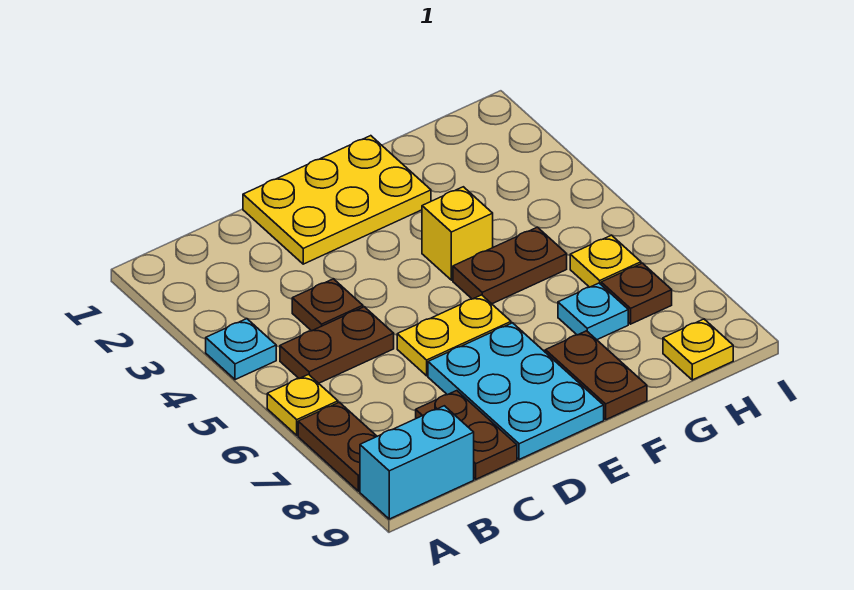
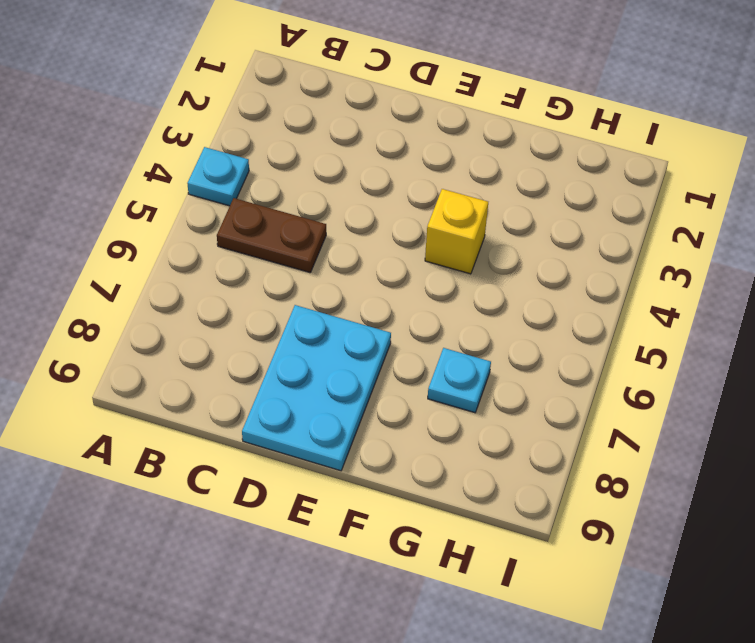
none -> yellow 1x1 plate [267,375,338,435]
none -> brown 1x2 plate [298,402,377,491]
none -> cyan 1x2 brick [360,406,474,519]

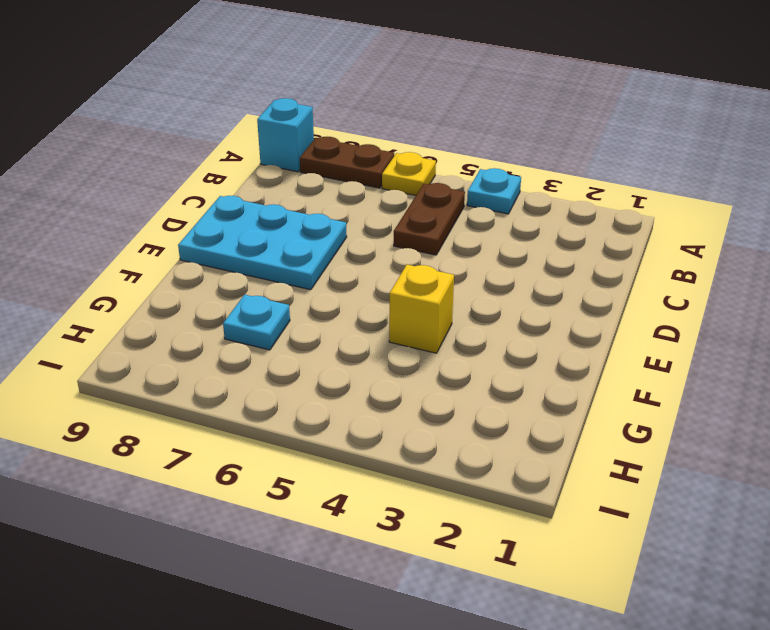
cyan 1x1 brick [257,98,314,172] -> cyan 1x2 brick [360,406,474,519]
none -> brown 1x1 plate [292,279,363,331]
none -> brown 1x2 plate [416,391,517,479]
none -> yellow 2x3 plate [243,136,431,264]

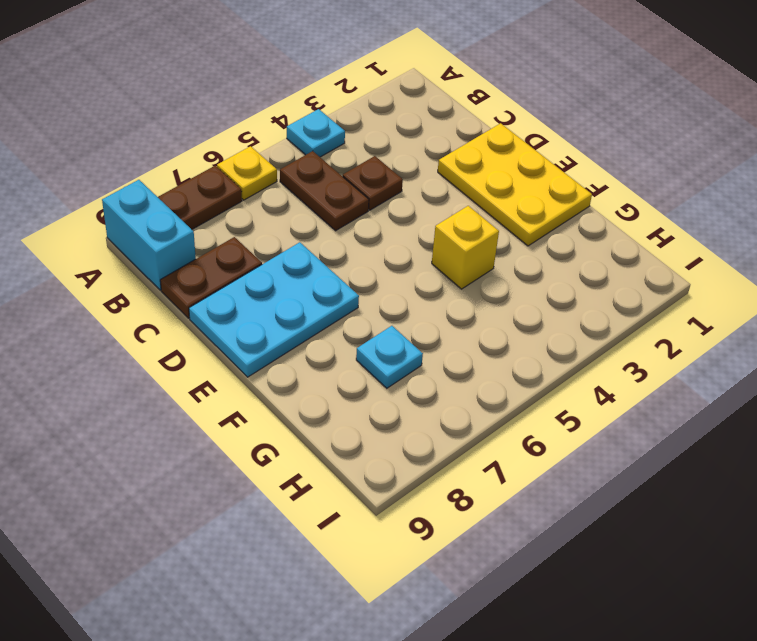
none -> yellow 1x2 plate [397,295,511,376]
none -> brown 1x2 plate [453,227,567,304]
none -> brown 1x2 plate [545,331,647,420]

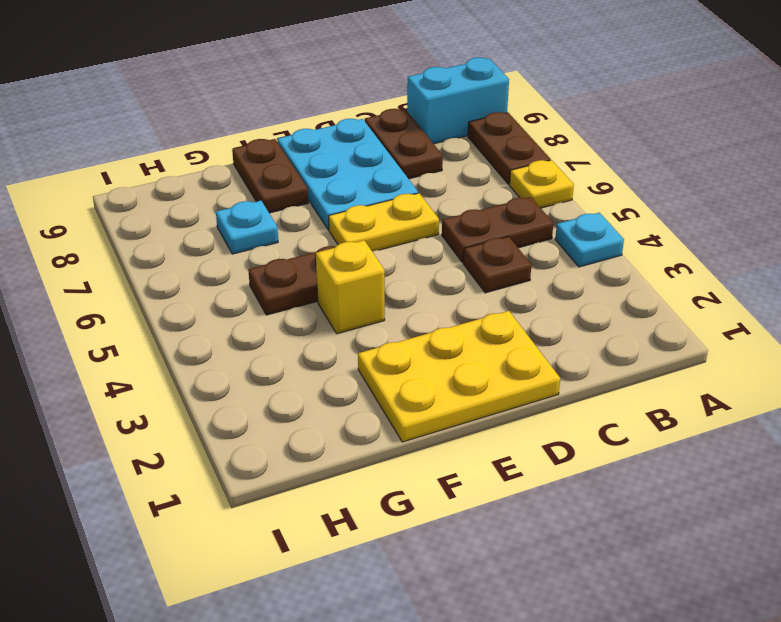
none -> yellow 1x1 plate [570,235,641,287]
none -> brown 1x1 plate [601,263,672,324]
none -> yellow 1x1 plate [663,319,733,380]

